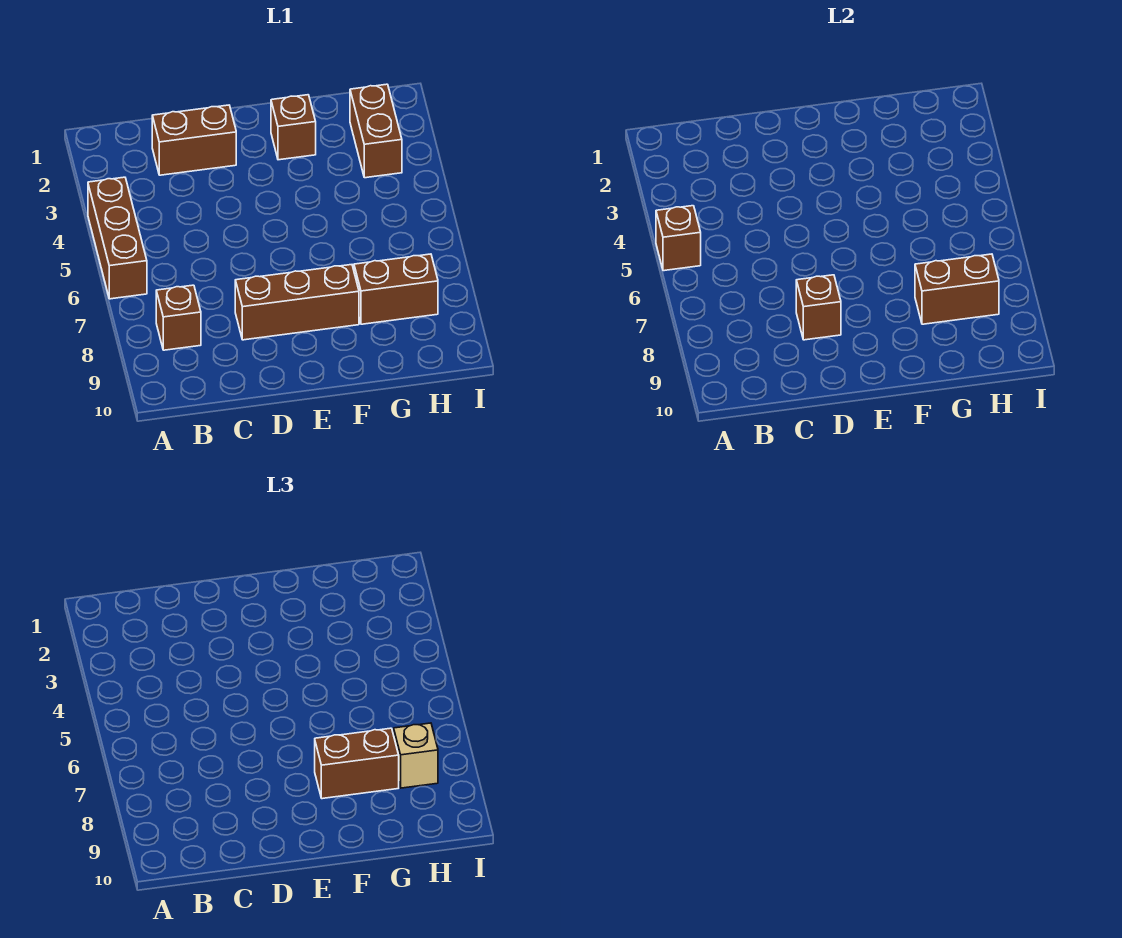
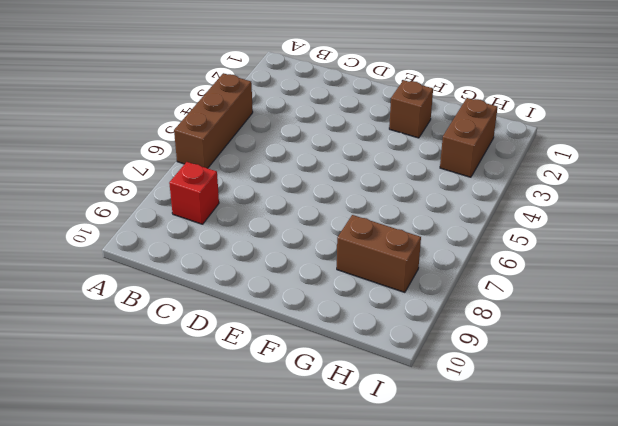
red 1x1 brick [169,162,219,224] -> brown 1x1 brick [156,285,201,350]
none -> brown 1x2 brick [152,105,236,175]
none -> brown 1x3 brick [235,265,359,340]
none -> brown 1x1 brick [656,206,701,271]

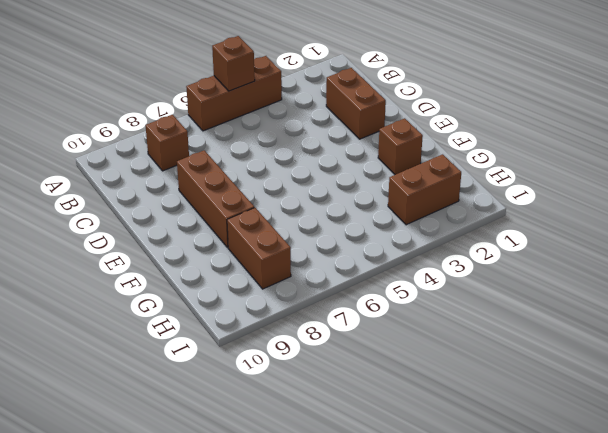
none -> brown 1x1 brick [796,275,841,340]
none -> brown 1x2 brick [915,254,999,324]
none -> brown 1x2 brick [315,728,399,799]

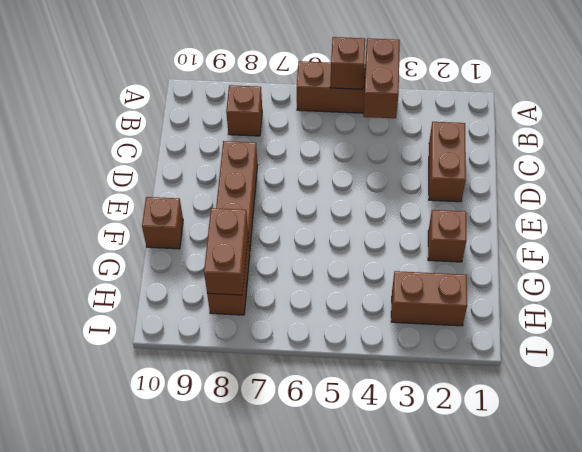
brown 1x2 brick [363,38,400,118] -> brown 1x2 brick moved to [315,728,399,799]
brown 1x1 brick [142,197,183,249] -> brown 1x1 brick moved to [796,275,841,340]
none -> tan 1x1 brick [394,723,438,788]

